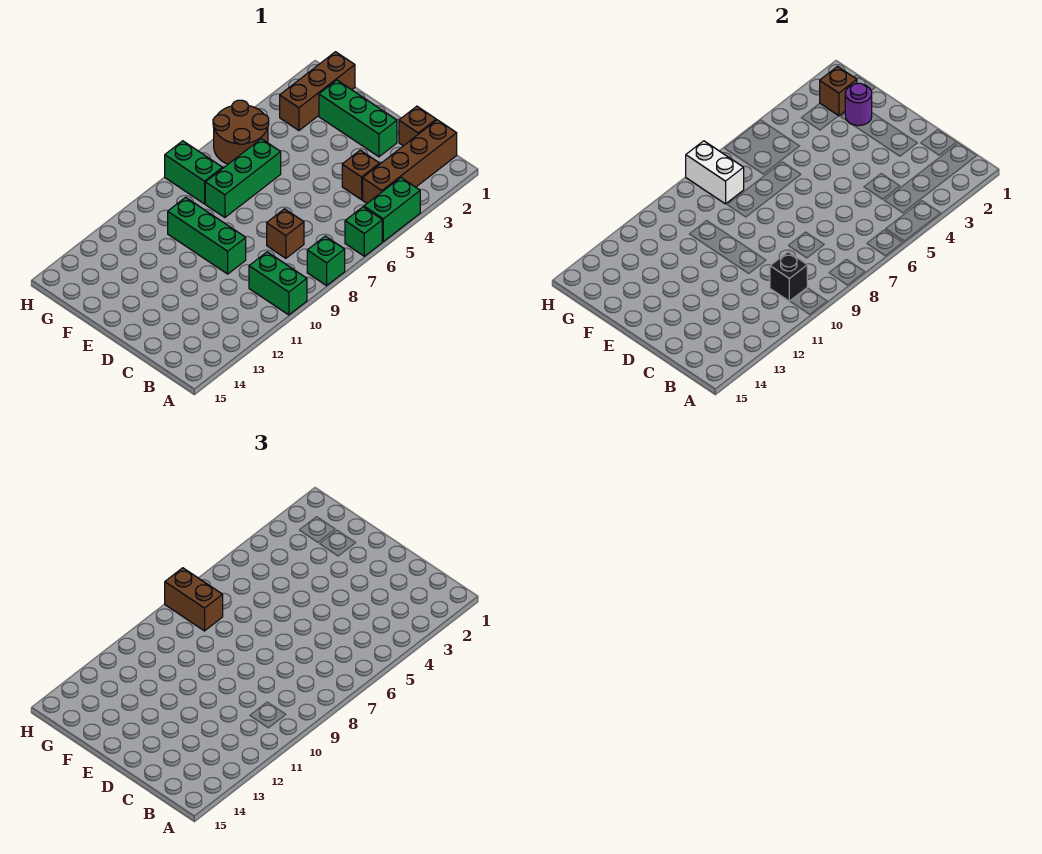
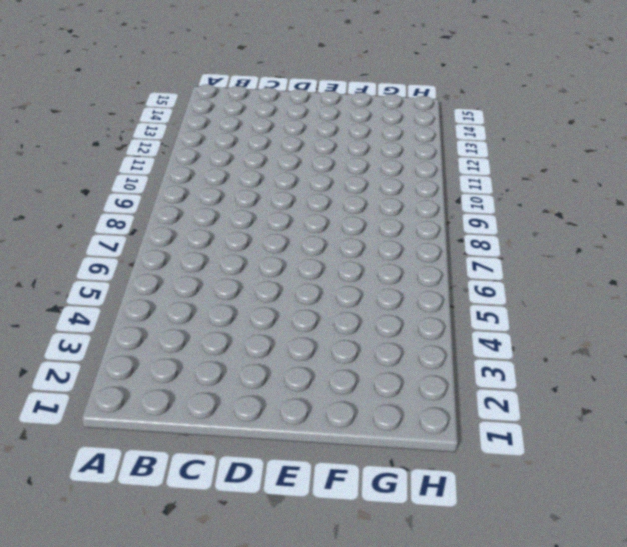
none -> green 1x2 brick [364,178,420,241]
none -> green 1x1 brick [345,207,382,256]
none -> green 1x1 brick [307,236,345,286]

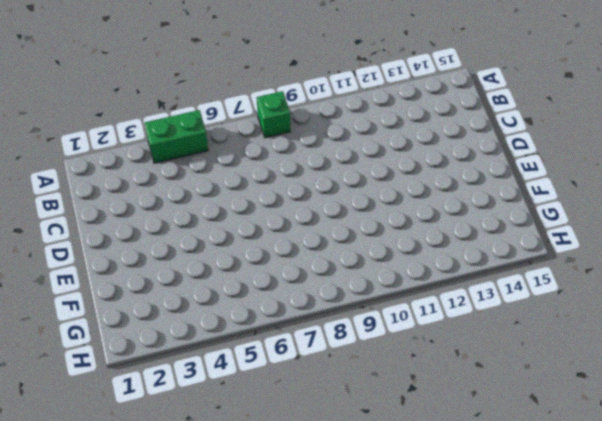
none -> green 1x1 brick [345,207,382,256]
none -> green 1x2 brick [249,252,307,315]
none -> brown 1x4 brick [363,120,457,203]

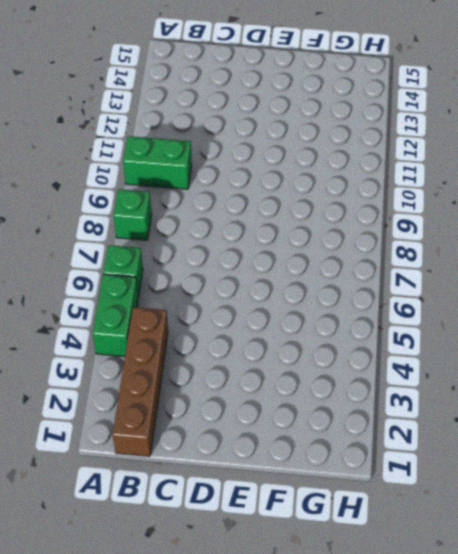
none -> brown 1x1 brick [399,106,436,146]
none -> brown 1x1 brick [342,150,380,200]
none -> brown 1x1 brick [267,209,304,258]

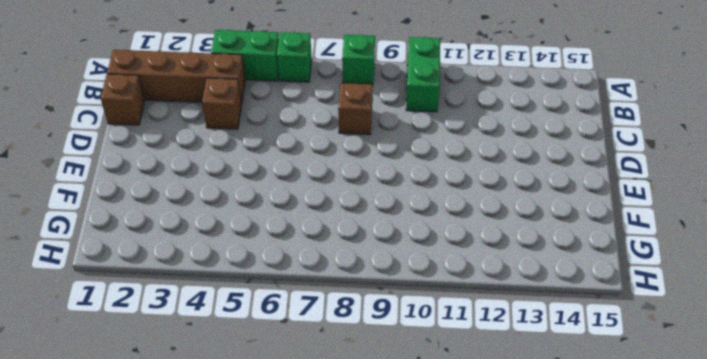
none -> green 1x3 brick [319,80,397,157]
none -> green 1x3 brick [168,197,246,274]
none -> green 1x3 brick [205,139,281,217]

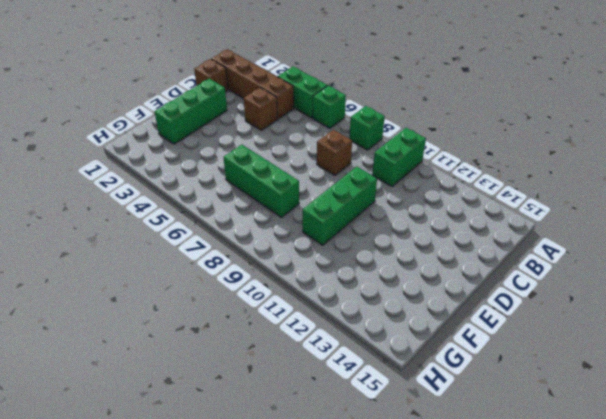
none -> brown 1x3 brick [280,52,355,130]
none -> brown 2x2 round brick [213,100,269,164]
none -> green 1x2 brick [165,141,223,204]

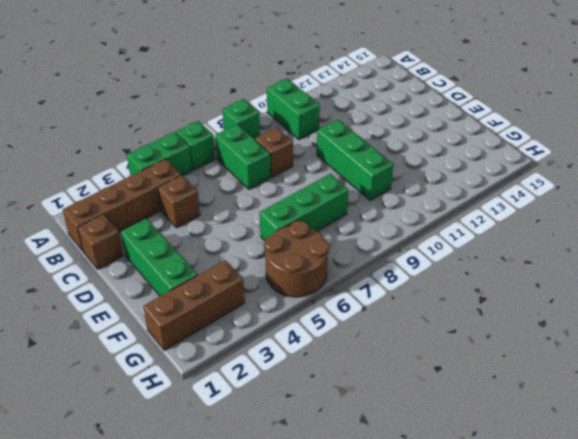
green 1x2 brick [215,124,271,189] -> green 1x2 brick moved to [165,141,223,204]
none -> black 1x1 brick [770,252,807,301]
none -> purple 1x1 round brick [845,83,872,126]
none -> brown 1x1 brick [820,66,857,116]

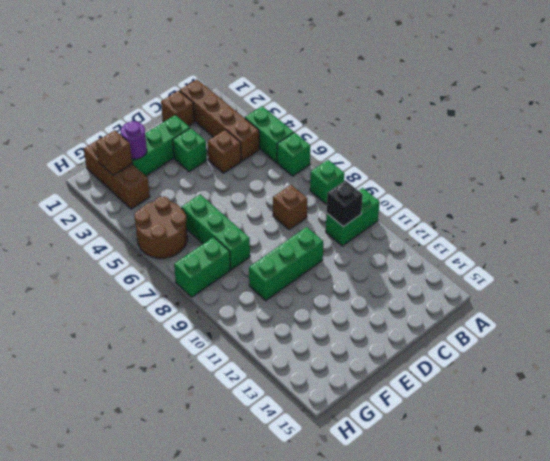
green 1x1 brick [173,128,207,172] -> none
none -> white 1x2 brick [686,141,744,204]
none -> brown 1x2 brick [165,568,223,631]

